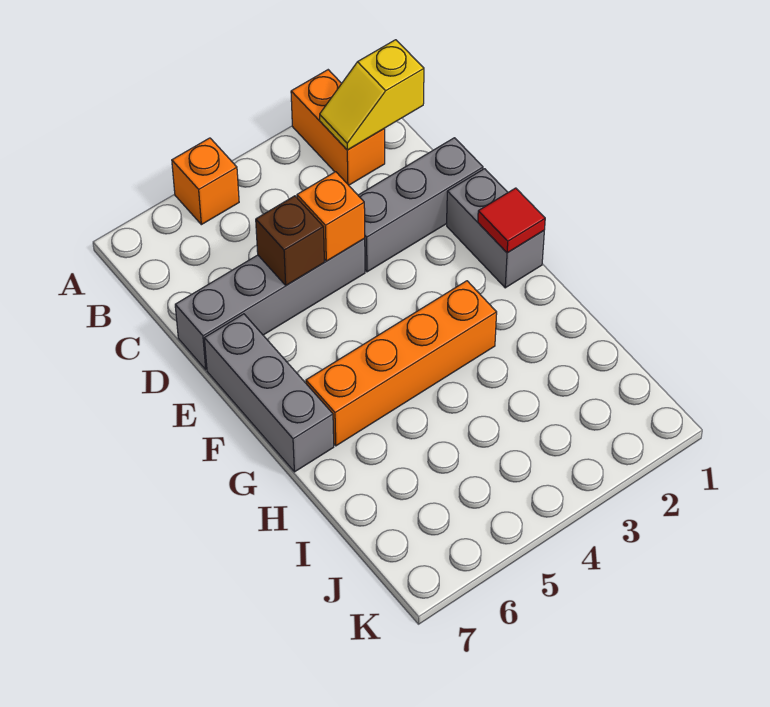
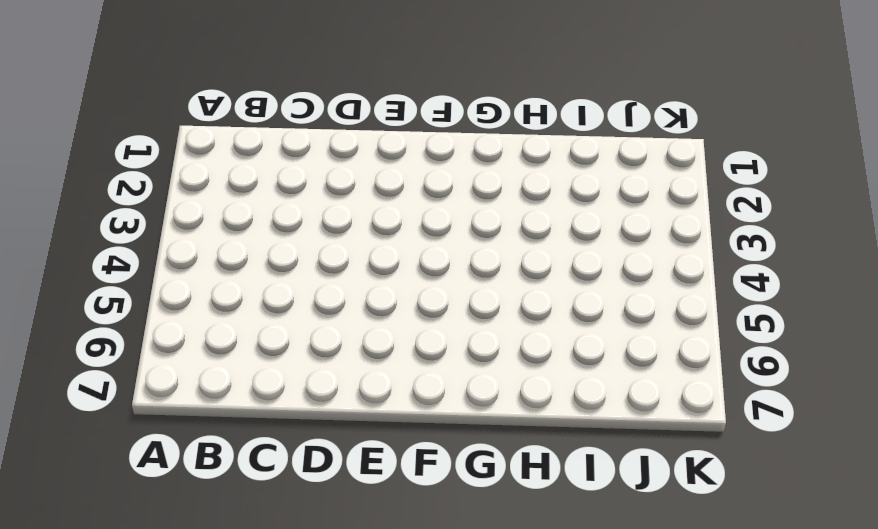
none -> orange 1x2 brick [291,70,385,185]
none -> orange 1x1 brick [172,138,239,225]

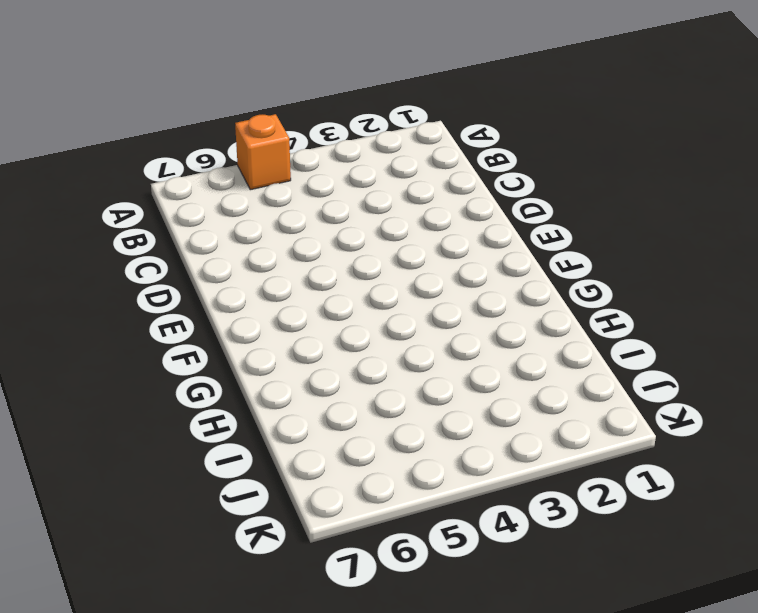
none -> orange 1x2 brick [291,70,385,185]
none -> grey 1x3 brick [358,138,483,272]

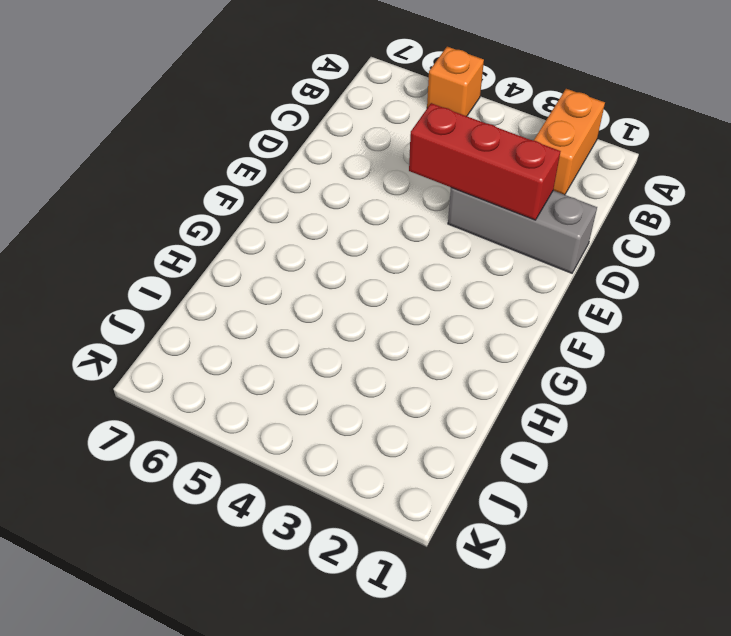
red 1x3 brick [409,103,561,220] -> orange 1x1 brick [297,172,365,261]
none -> grey 1x4 brick [175,239,365,370]
none -> grey 1x2 brick [447,169,544,288]

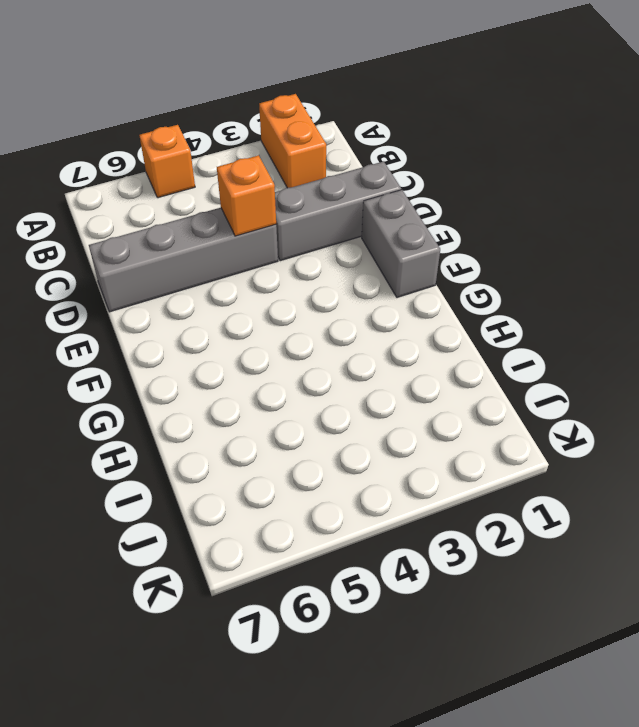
none -> grey 1x3 brick [204,314,334,472]
none -> orange 1x4 brick [306,281,497,446]

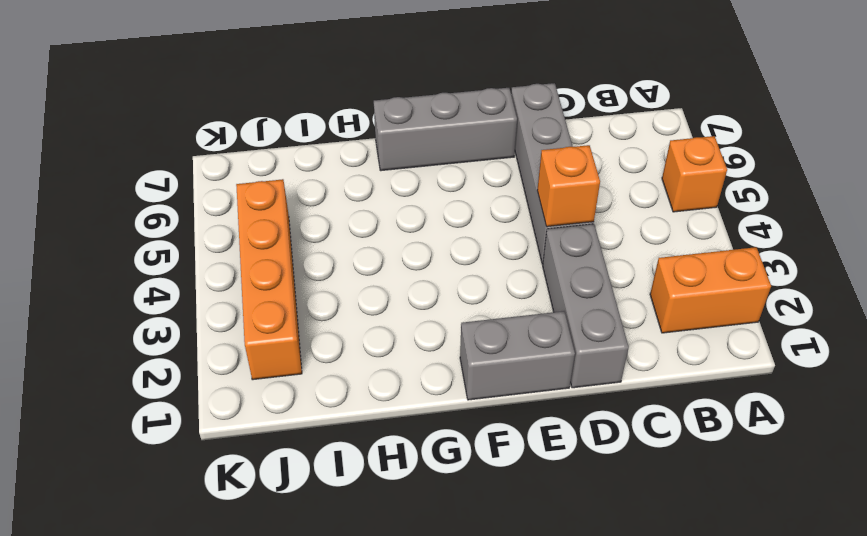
orange 1x4 brick [236,179,302,380] -> orange 1x4 brick moved to [306,281,497,446]
none -> yellow 1x2 slope [320,40,424,150]
none -> brown 1x1 brick [256,196,324,285]

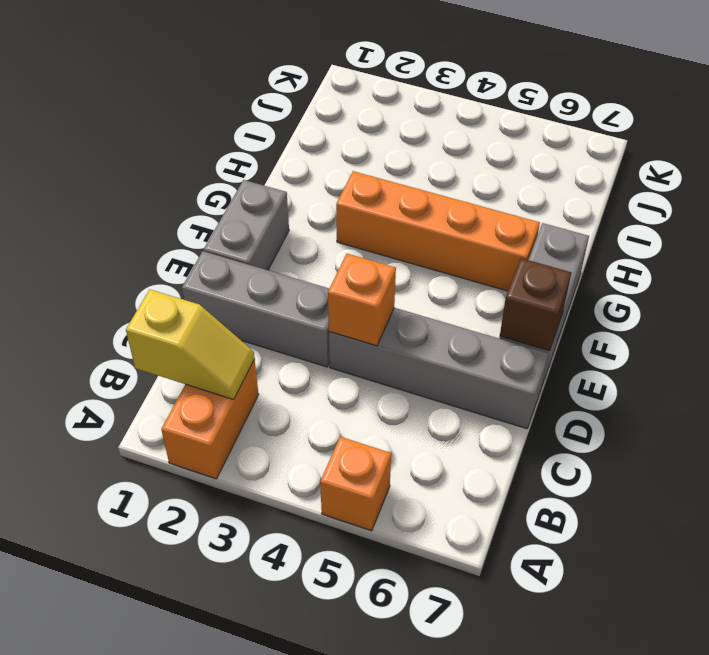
brown 1x1 brick [500,258,572,351] -> brown 1x1 brick moved to [256,196,324,285]
none -> red 1x1 tile [478,188,545,253]

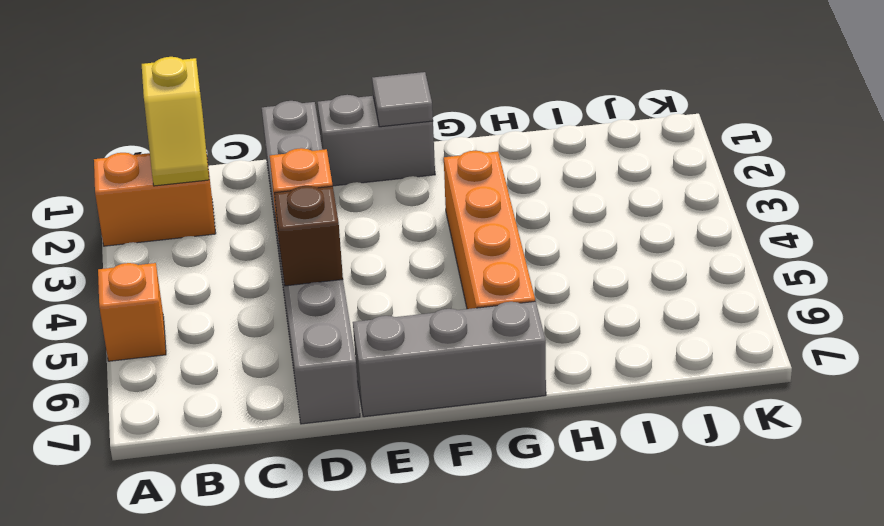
grey 1x1 tile [372,72,433,127] -> red 1x1 tile [478,188,545,253]

